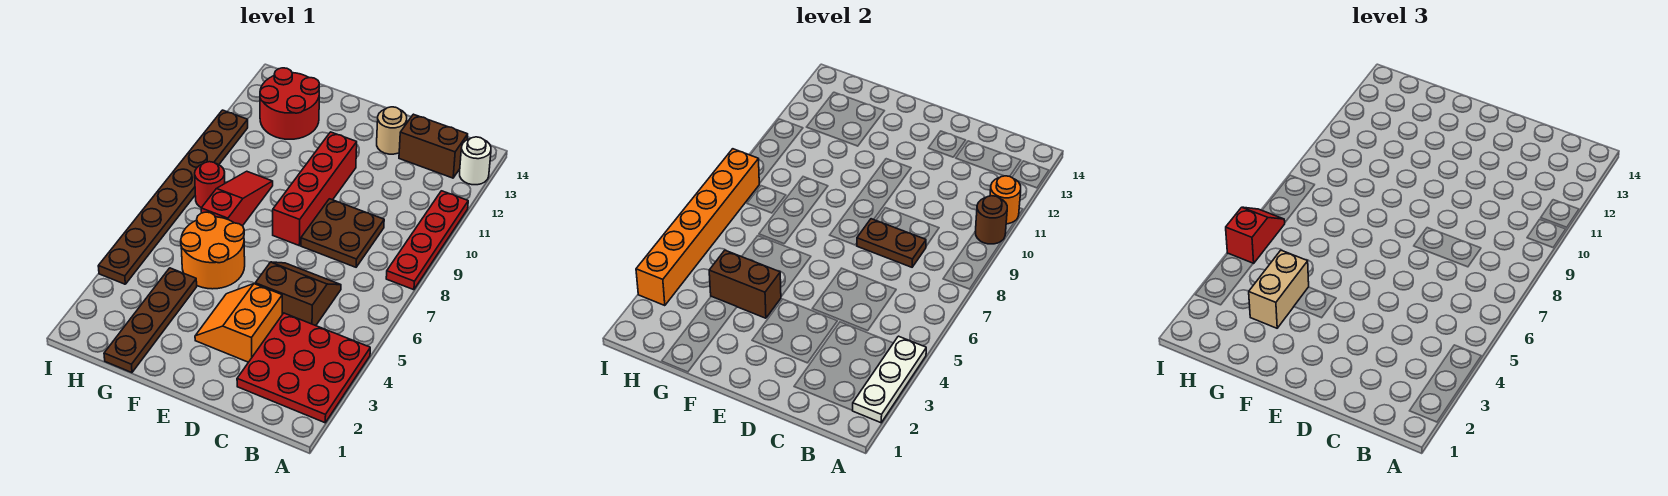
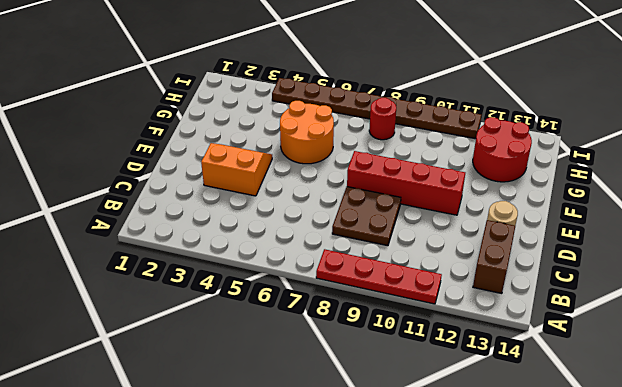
none -> red 3x3 plate [237,313,370,423]
none -> white 1x1 round brick [460,137,491,185]
none -> brown 2x2 slope [255,262,341,326]

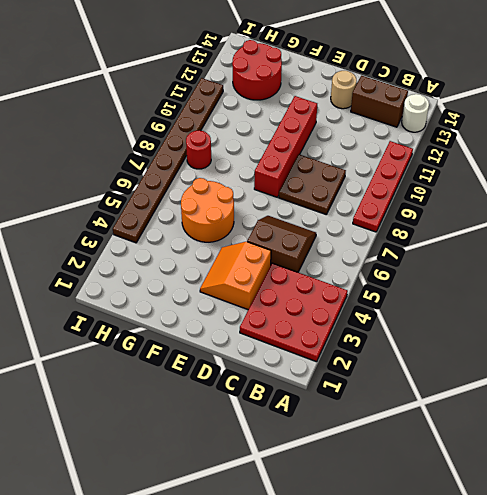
none -> brown 1x4 plate [104,268,197,373]
none -> red 1x3 slope [201,171,273,226]
none -> white 1x3 plate [852,336,926,423]

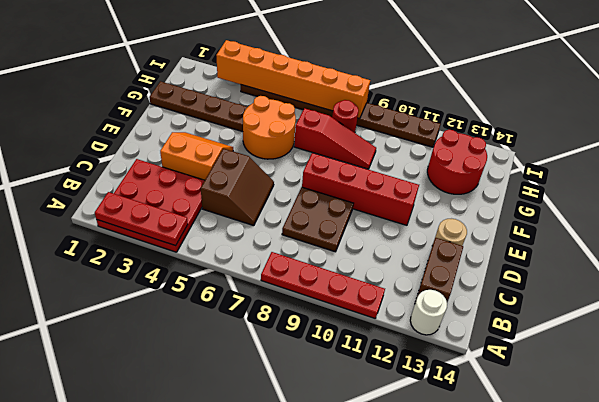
red 1x3 plate [95,192,188,246] -> white 1x3 plate [852,336,926,423]
none -> brown 1x1 round brick [975,196,1007,244]
none -> orange 1x1 round brick [990,176,1021,224]
none -> brown 1x2 plate [857,219,926,267]

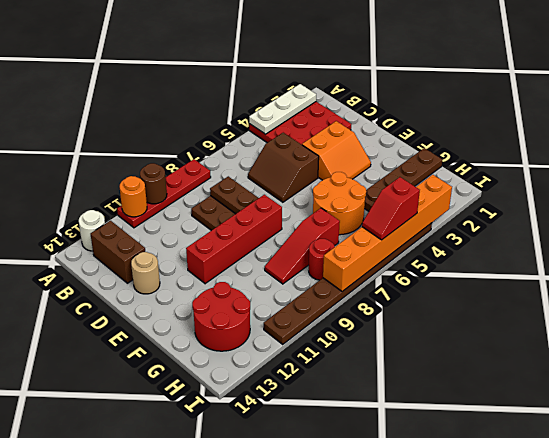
none -> brown 1x2 brick [709,250,781,318]
none -> tan 1x2 brick [1249,250,1309,328]

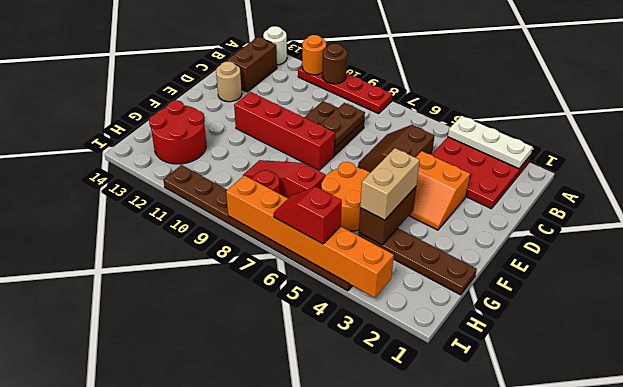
tan 1x2 brick [360,148,420,220] -> tan 1x2 brick turned to [1249,250,1309,328]

